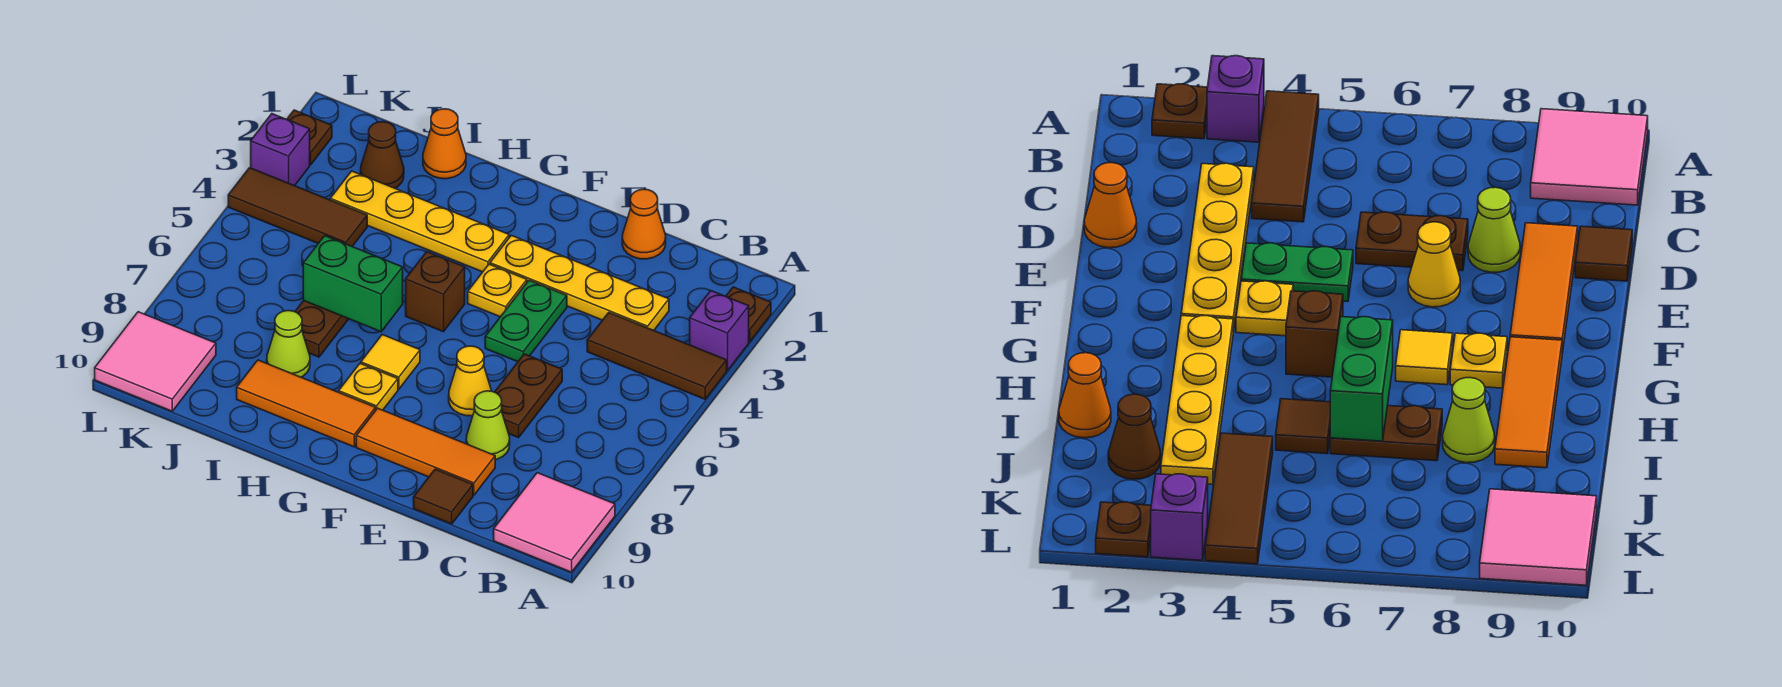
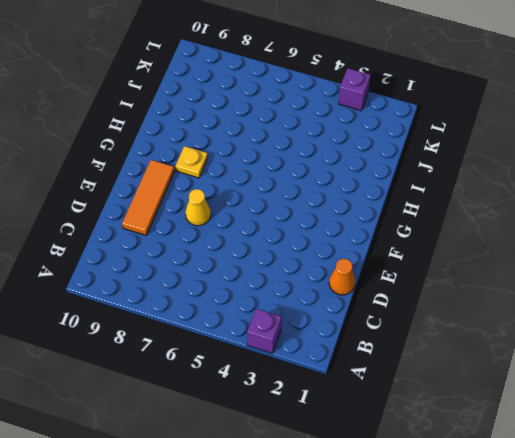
none -> brown 1x1 plate [726,287,771,342]
none -> brown 1x3 tile [587,313,727,399]
none -> pink 2x2 tile [494,473,615,572]

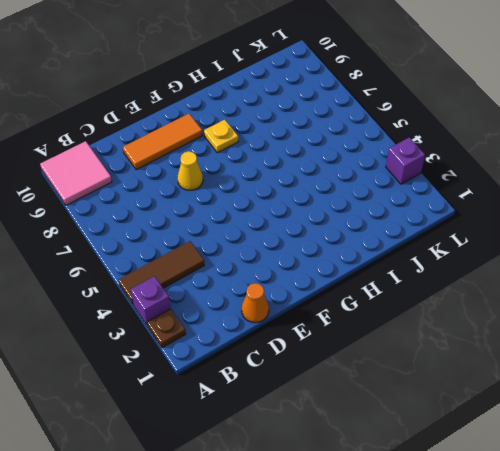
none -> yellow 1x4 plate [490,235,669,330]
none -> brown 1x2 plate [495,354,562,438]
none -> lime 1x1 cone [466,391,510,460]

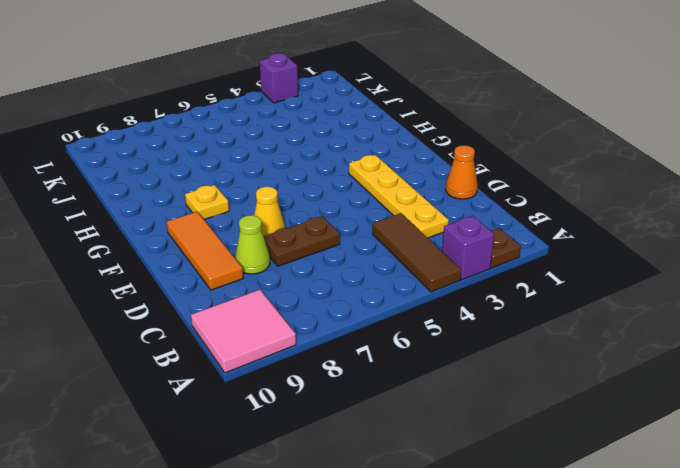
none -> brown 1x1 tile [414,469,473,524]
none -> green 1x2 plate [485,280,567,362]
none -> yellow 1x1 plate [468,264,527,317]

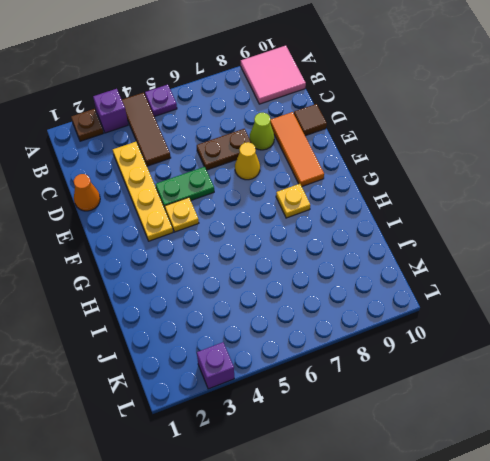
purple 1x1 plate [145,85,177,117] -> none
none -> yellow 1x4 plate [330,171,509,272]
none -> brown 1x1 brick [406,252,465,332]
none -> yellow 1x1 tile [361,335,420,389]

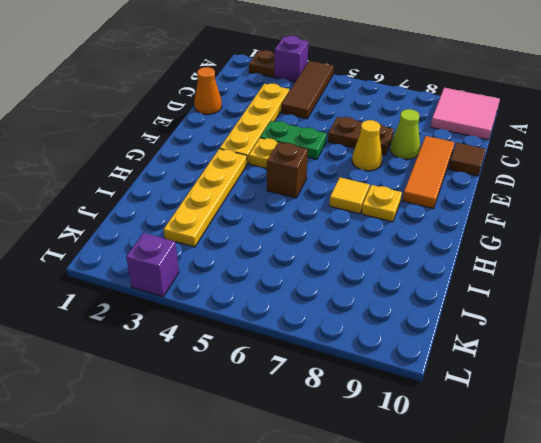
none -> orange 1x3 tile [237,360,376,447]
none -> orange 1x1 cone [423,109,466,179]
none -> brown 1x1 tile [1276,399,1330,454]

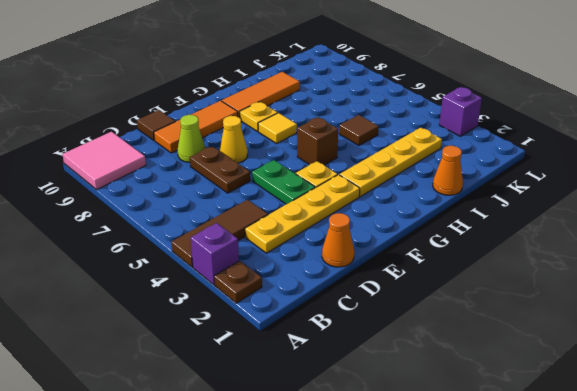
none -> brown 1x2 plate [295,301,348,357]
none -> lime 1x1 cone [267,311,310,377]
none -> brown 1x1 cone [361,122,404,188]

